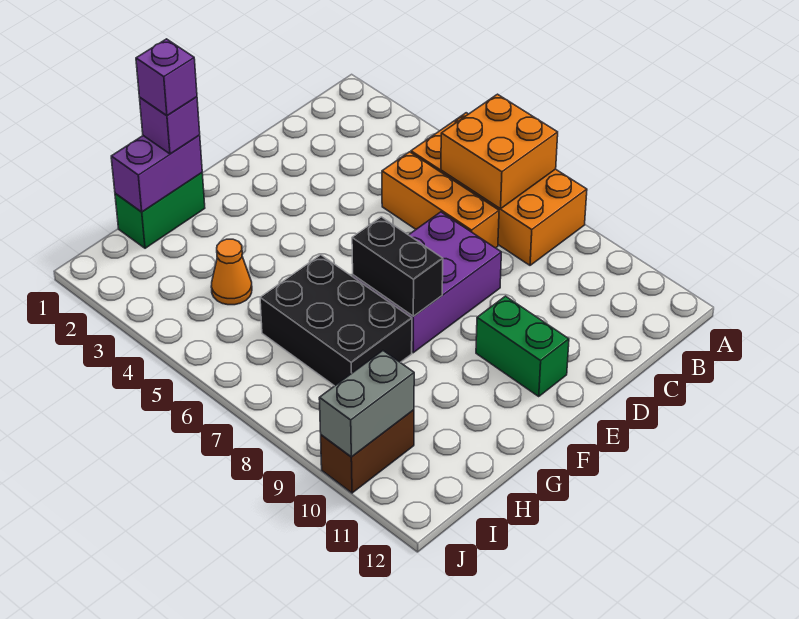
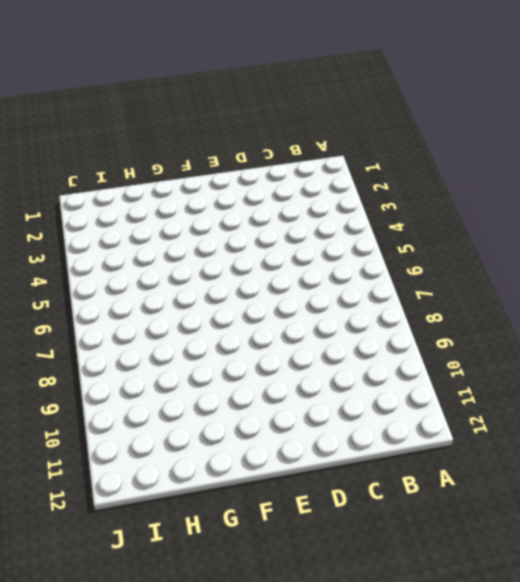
none -> orange 2x4 brick [411,113,587,265]
none -> orange 1x3 brick [382,152,499,248]
none -> purple 2x3 brick [353,212,501,353]

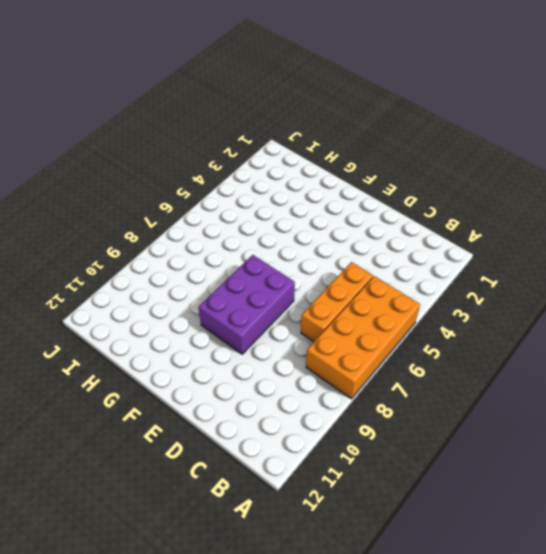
purple 2x3 brick [199,255,295,354] -> purple 2x3 brick turned to [353,212,501,353]
none -> green 1x2 brick [476,296,569,396]
none -> green 1x2 brick [115,173,205,248]
none -> black 2x3 brick [260,255,412,386]

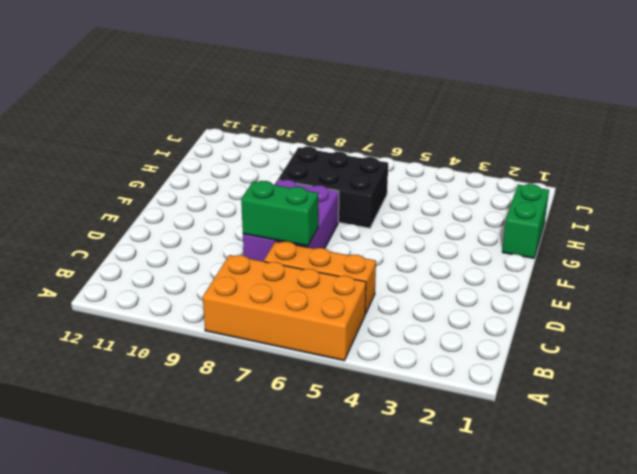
green 1x2 brick [241,181,318,246] -> green 1x2 brick moved to [476,296,569,396]
none -> orange 1x1 cone [211,239,252,305]
none -> brown 1x2 brick [321,410,414,493]
none -> orange 2x2 brick [441,94,558,209]

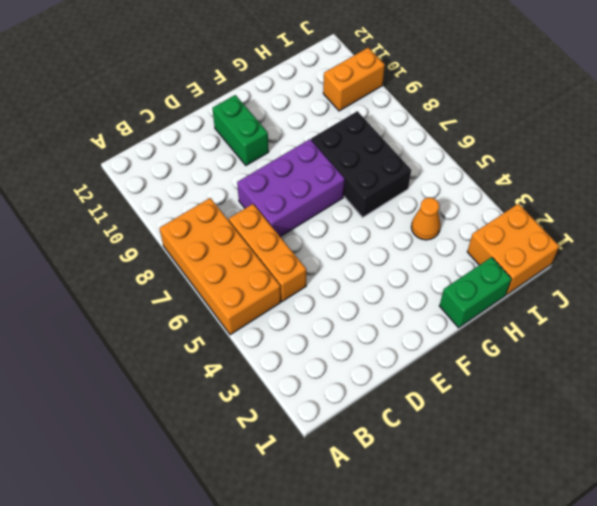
orange 2x2 brick [467,204,559,295] -> orange 2x2 brick moved to [441,94,558,209]
orange 1x2 brick [323,48,385,111] -> brown 1x2 brick [321,410,414,493]
none -> black 1x2 brick [352,217,443,316]
none -> purple 1x2 brick [111,135,202,212]
none -> grey 1x2 brick [319,351,414,457]

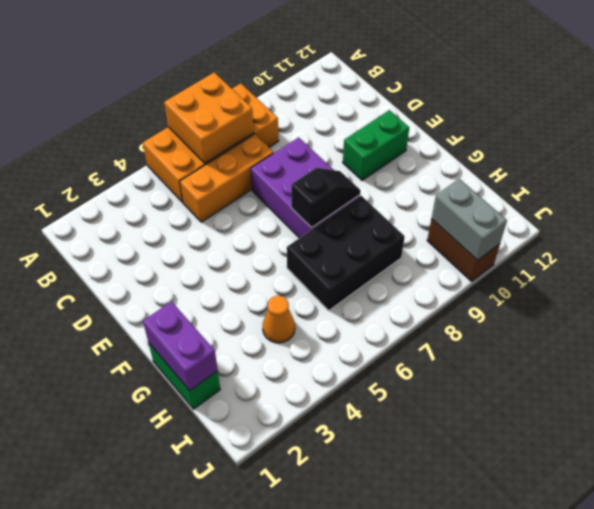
black 1x2 slope [291,168,361,228] -> black 1x2 brick [352,217,443,316]
none -> purple 1x1 brick [140,97,200,154]
none -> purple 1x1 brick [136,39,197,116]

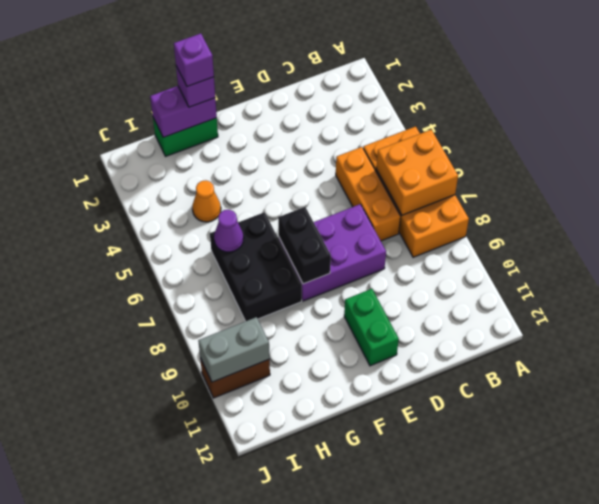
purple 1x1 cone [214,210,244,252] -> none

